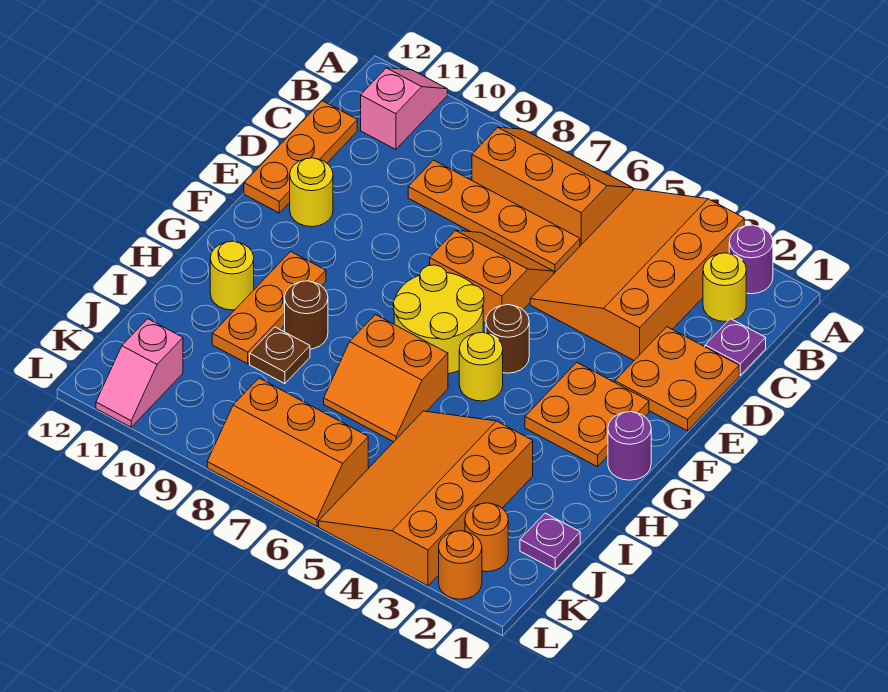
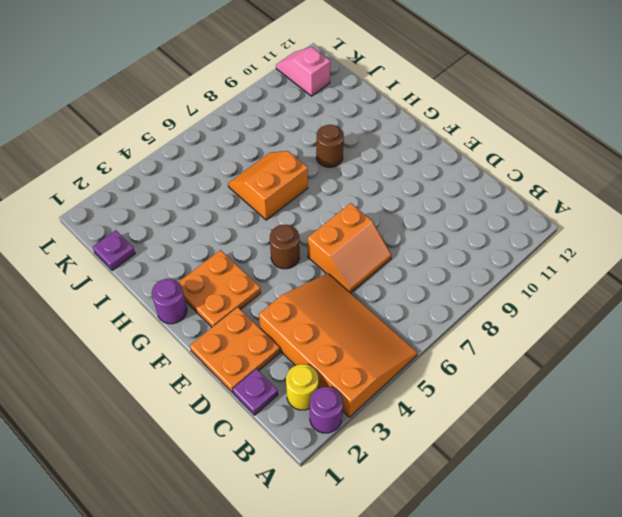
none -> orange 2x3 slope [472,127,633,246]
none -> pink 1x2 slope [361,68,447,150]
none -> orange 1x4 plate [408,160,580,273]

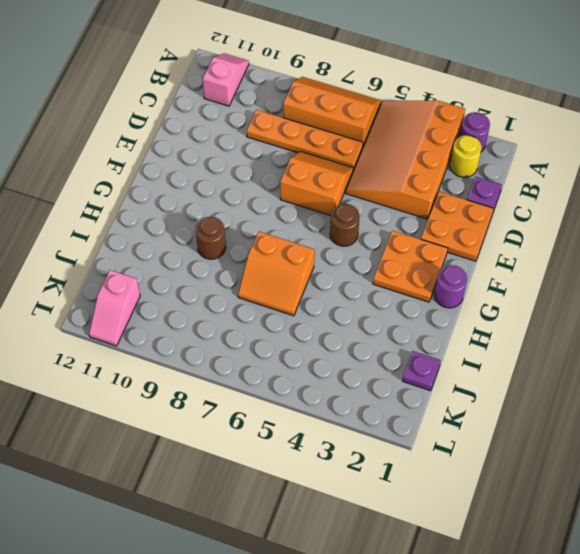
none -> orange 1x3 plate [244,101,357,213]
none -> yellow 1x1 round brick [290,158,333,227]
none -> yellow 2x2 round brick [393,265,484,374]

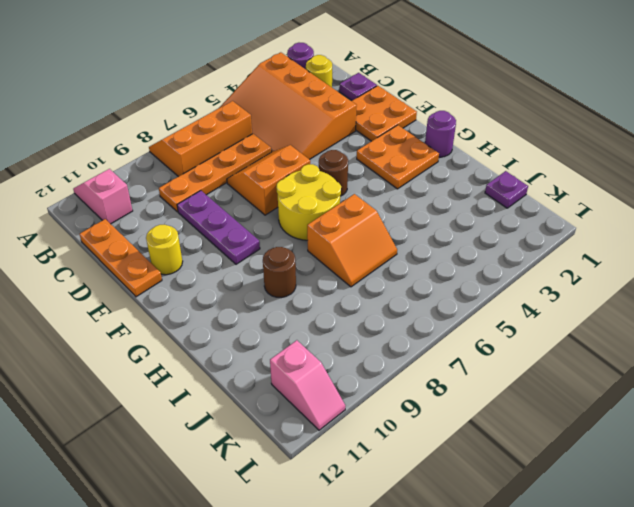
purple 1x3 plate [177,191,260,264] -> none
none -> yellow 1x1 round brick [459,332,503,401]
none -> orange 1x3 plate [212,252,326,364]
none -> yellow 1x1 round brick [210,241,254,310]

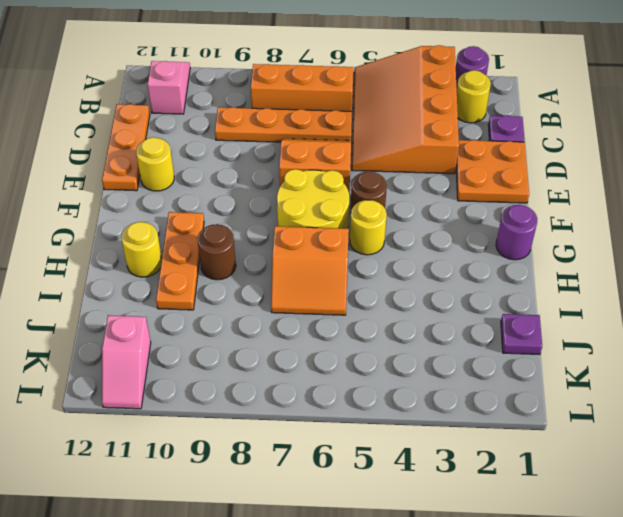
none -> orange 2x2 plate [525,363,649,467]
none -> orange 3x4 slope [319,411,533,586]
none -> brown 1x1 plate [250,327,310,384]

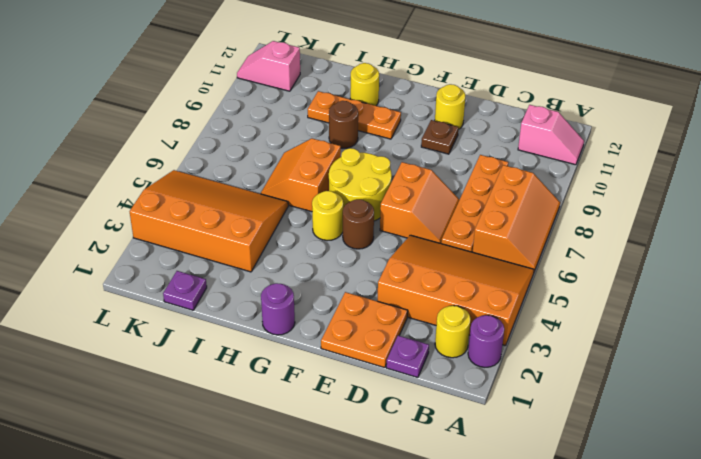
brown 1x1 plate [421,120,458,154] -> brown 1x1 plate moved to [250,327,310,384]
none -> orange 1x3 plate [244,101,357,213]
none -> orange 2x2 plate [525,363,649,467]
none -> orange 1x1 round brick [465,503,508,572]

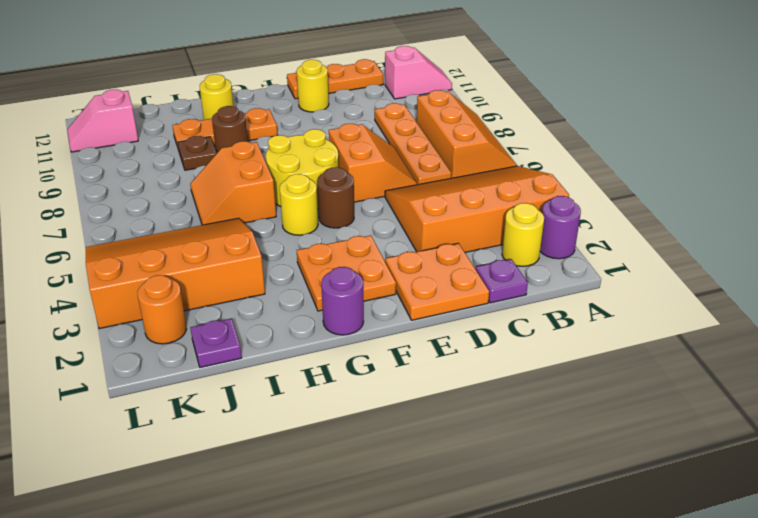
none -> orange 2x3 slope [207,378,368,526]
none -> orange 1x1 round brick [439,531,482,599]

